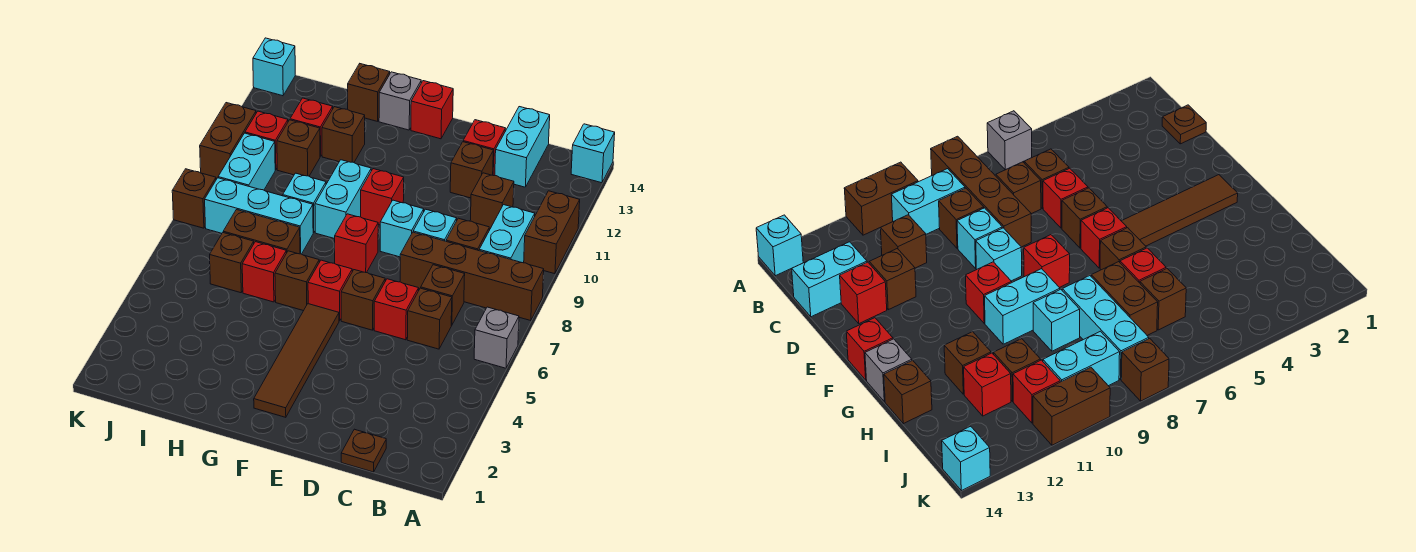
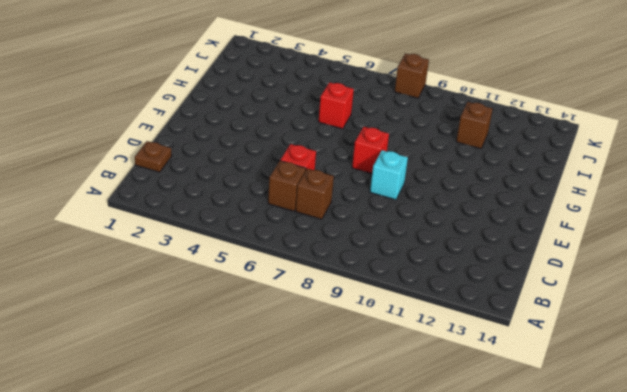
none -> grey 1x1 brick [474,307,519,368]
none -> brown 1x4 brick [400,232,544,321]
none -> brown 1x2 brick [524,191,580,274]
none -> cyan 1x1 brick [571,124,615,183]

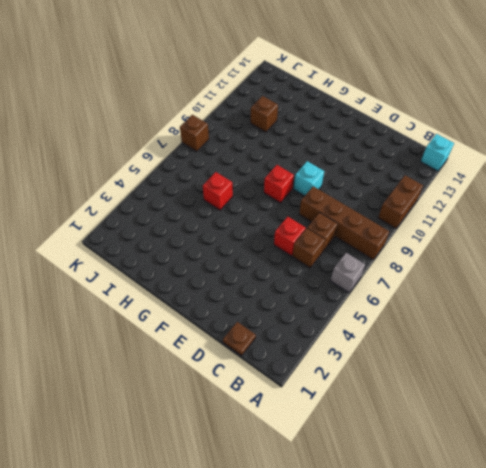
none -> cyan 1x2 brick [479,205,535,263]
none -> brown 1x1 brick [446,218,489,251]
none -> brown 1x1 brick [470,173,514,229]
none -> cyan 1x2 brick [495,107,550,187]

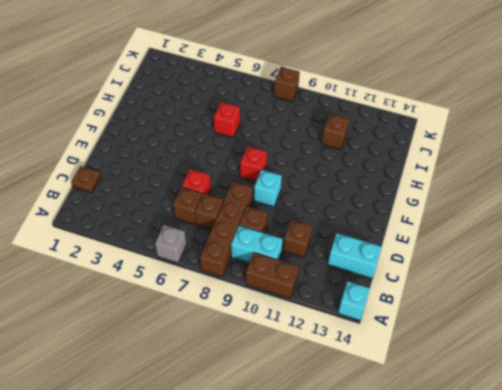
none -> cyan 1x1 brick [413,209,457,241]
none -> brown 1x1 brick [450,142,493,198]
none -> red 1x1 brick [463,120,505,176]
none -> brown 1x1 brick [341,270,385,330]

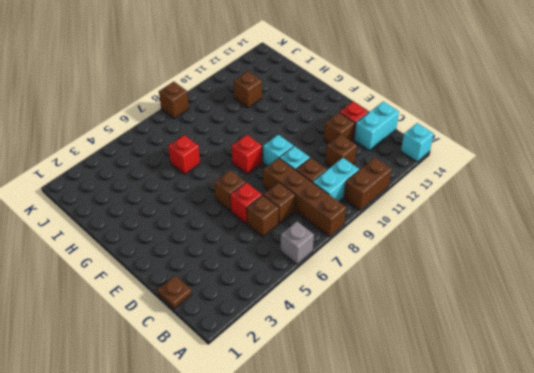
none -> brown 1x4 tile [254,304,339,417]
none -> red 1x1 brick [308,260,352,321]
none -> red 1x1 brick [361,169,404,225]
none -> red 1x1 brick [411,81,453,139]

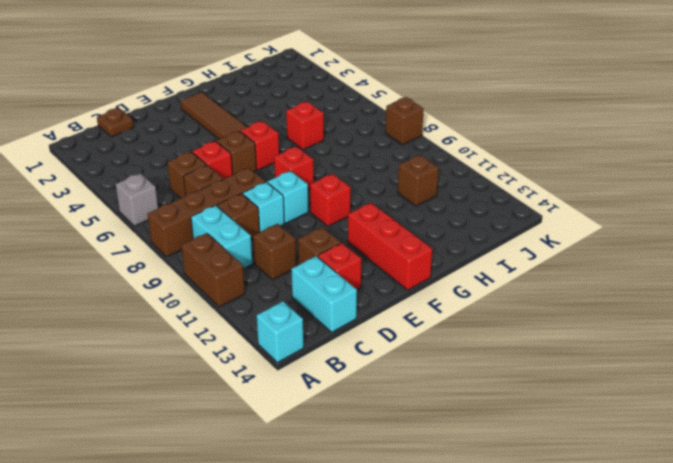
red 1x3 brick [348,203,432,290] -> red 1x1 brick [411,81,453,139]
none -> brown 1x1 brick [275,251,319,311]
none -> cyan 1x2 brick [315,160,371,239]
none -> grey 1x1 brick [379,72,421,130]
none -> brown 1x2 brick [223,210,300,254]

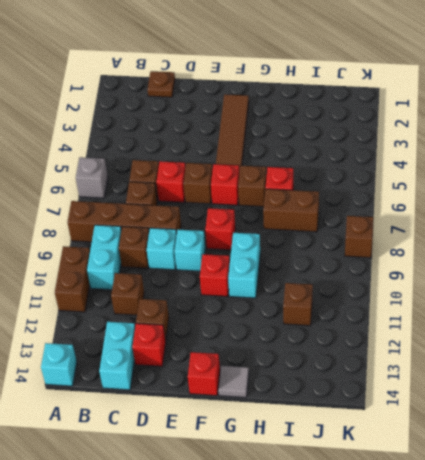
grey 1x1 tile [218,366,249,397] -> grey 1x1 brick [379,72,421,130]
none -> cyan 1x3 brick [205,178,313,254]
none -> cyan 1x1 brick [283,173,326,233]
none -> brown 1x1 brick [322,107,365,162]
none -> brown 1x1 brick [348,64,390,121]

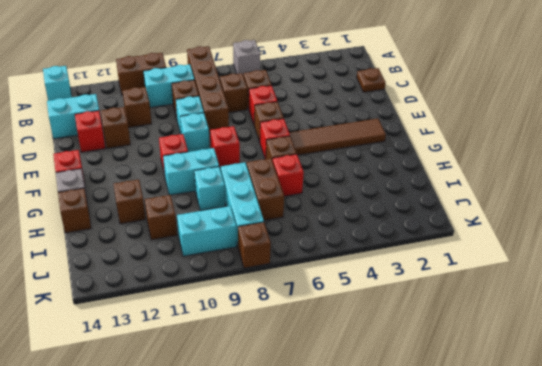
none -> brown 1x1 brick [210,233,254,293]
none -> red 1x1 brick [290,98,333,157]
none -> red 1x1 brick [245,111,288,170]
none -> brown 1x2 brick [200,103,256,179]

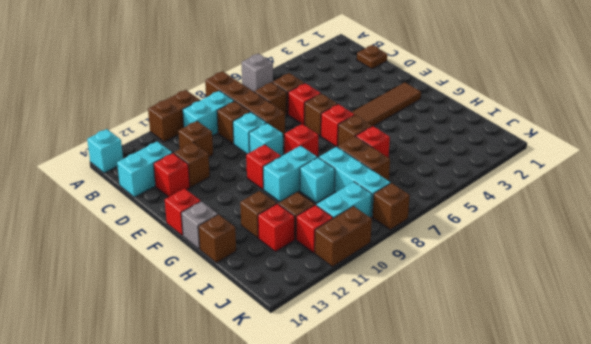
none -> brown 1x1 brick [210,233,254,293]
none -> cyan 1x1 brick [253,38,295,96]

